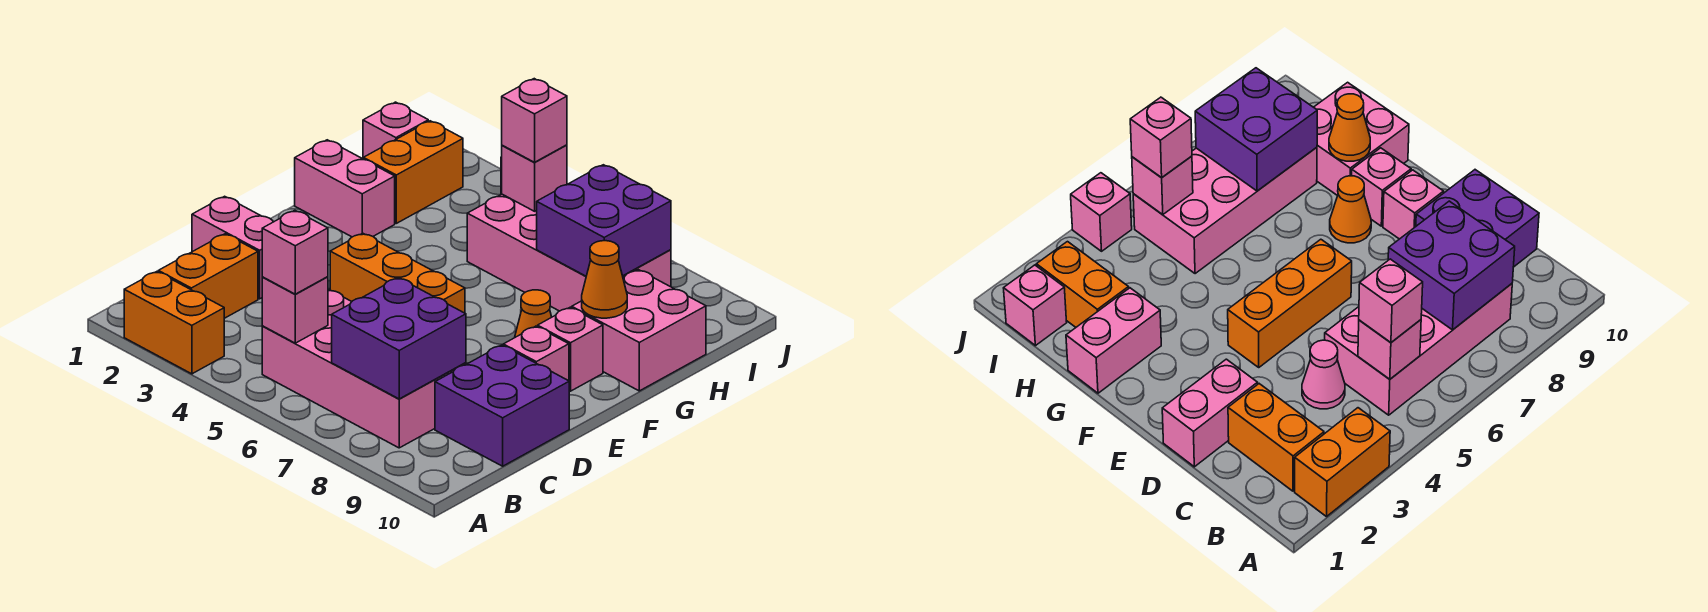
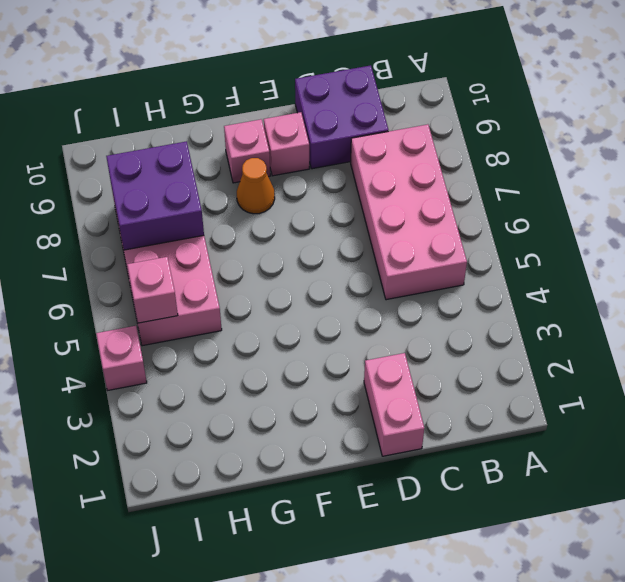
none -> orange 1x2 brick [124,272,224,374]
none -> orange 1x2 brick [158,234,258,318]
none -> pink 1x1 cone [1302,340,1345,409]

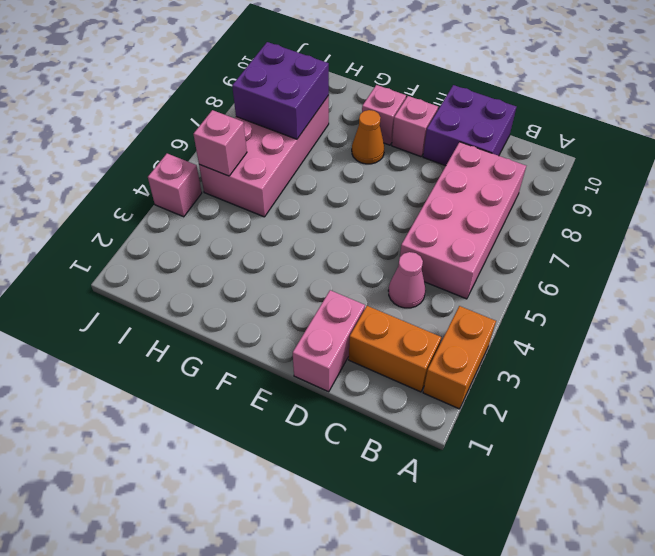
none -> orange 1x3 brick [330,233,465,313]
none -> pink 1x2 brick [295,140,395,237]
none -> pink 2x2 brick [572,270,706,391]

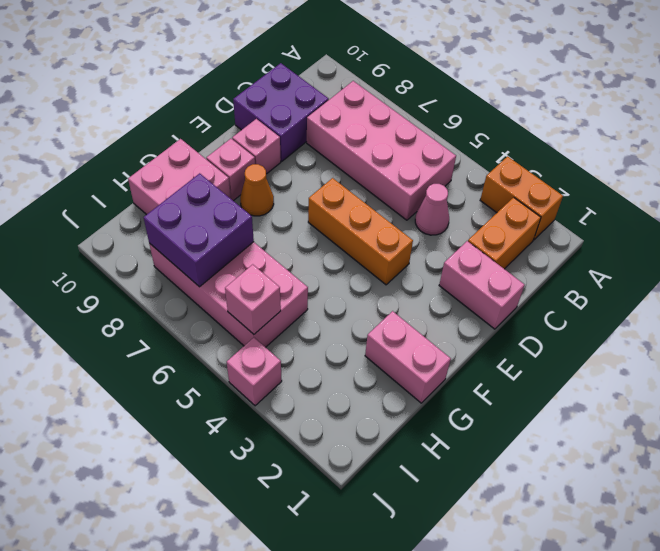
none -> orange 1x2 brick [363,121,463,223]
none -> pink 1x1 brick [363,102,428,158]
none -> pink 1x1 brick [262,277,328,343]

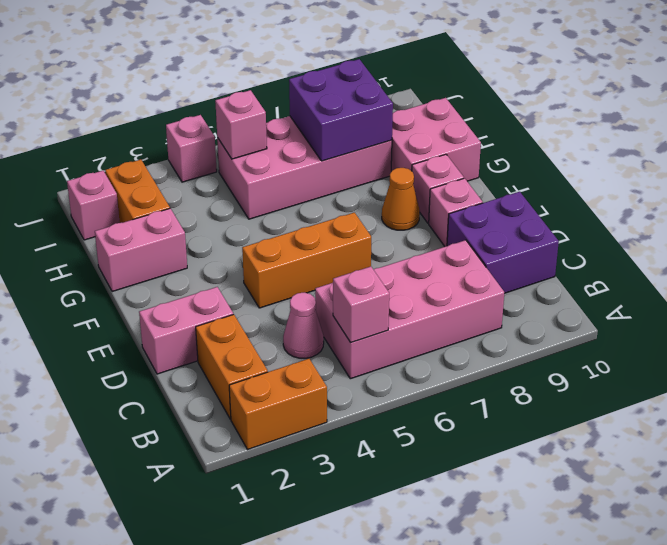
none -> purple 2x2 brick [332,278,466,399]
none -> orange 1x1 cone [582,241,627,318]
none -> pink 1x1 brick [262,210,328,294]

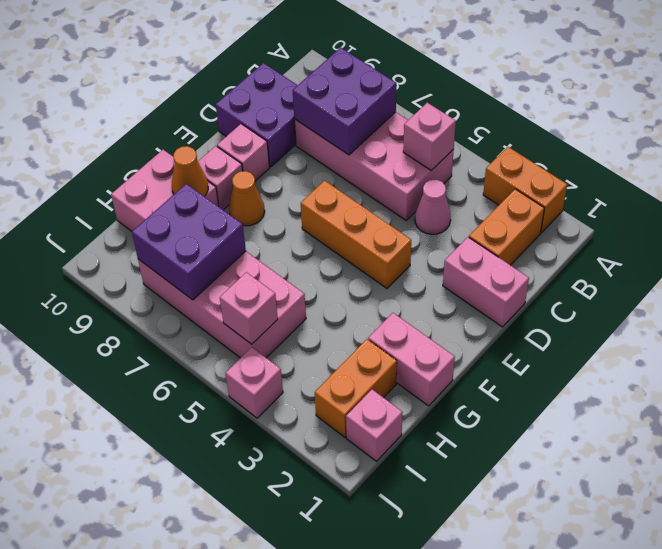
none -> pink 1x1 brick [262,210,328,294]
none -> pink 1x1 brick [502,79,567,162]

